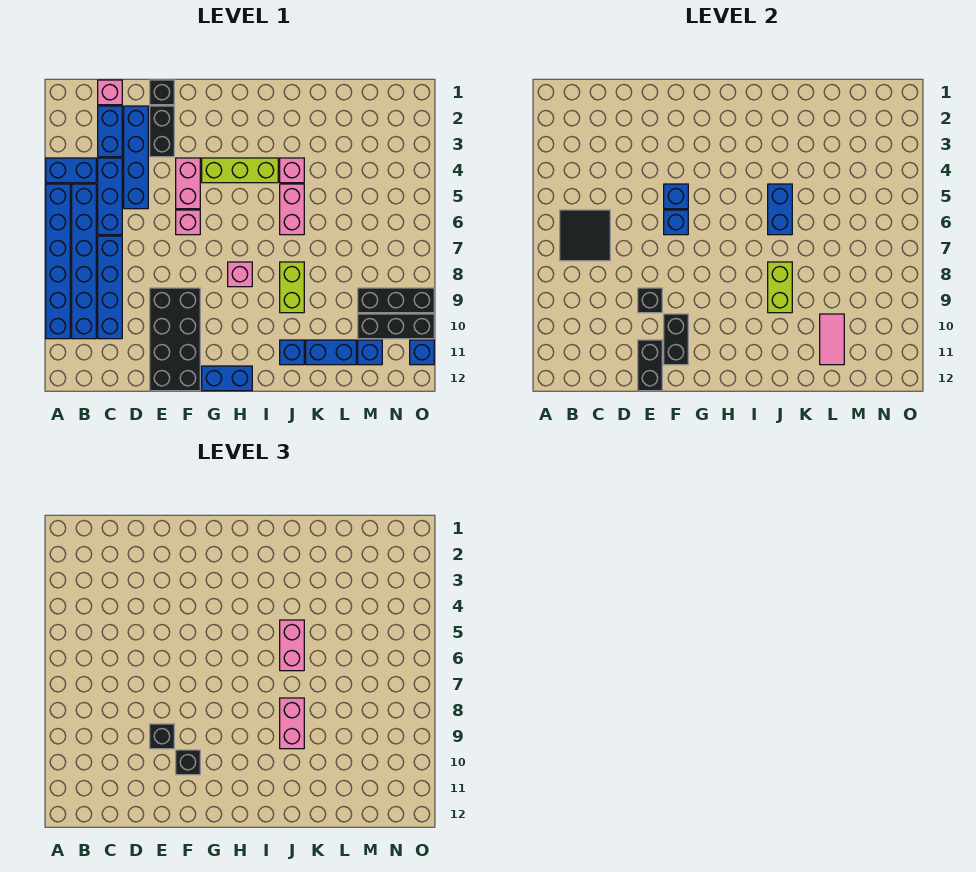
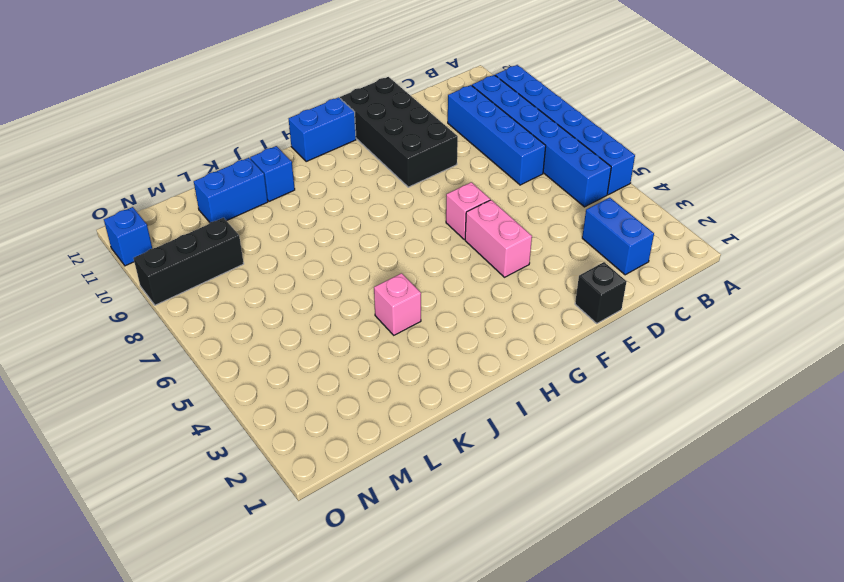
none -> blue 1x2 brick [46,158,96,183]
none -> pink 1x1 brick [98,80,122,105]
none -> blue 1x3 brick [98,158,122,235]
none -> blue 1x4 brick [124,106,148,209]

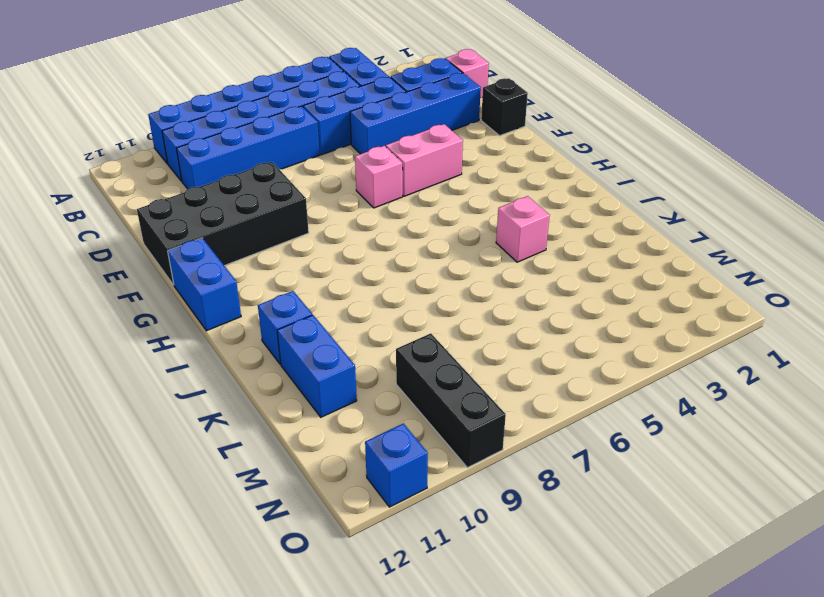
none -> black 1x2 brick [150,106,174,157]
none -> lime 1x3 brick [202,158,278,183]
none -> pink 1x1 brick [228,262,252,287]
none -> pink 1x2 brick [280,184,304,235]

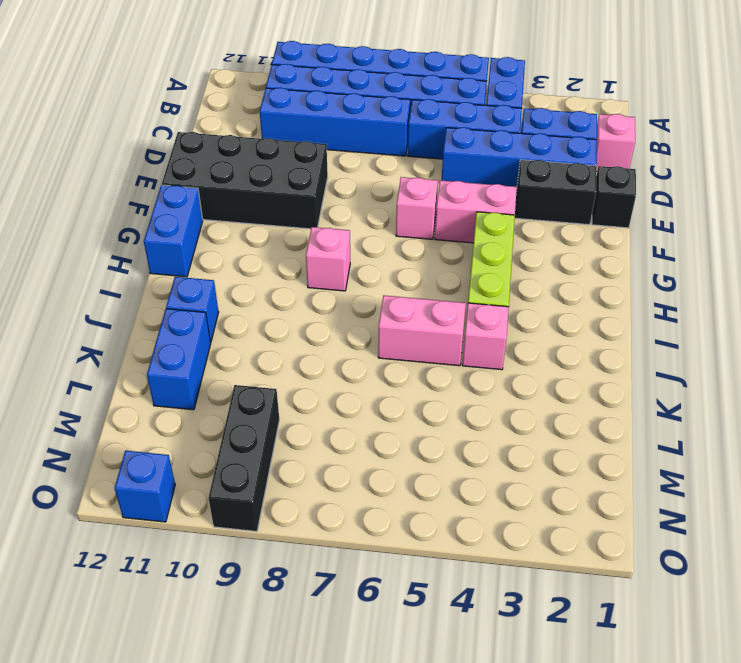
none -> lime 1x2 brick [280,262,304,313]
none -> black 1x3 brick [358,314,434,339]
none -> blue 1x1 brick [358,340,382,365]
none -> black 2x2 tile [560,210,610,261]

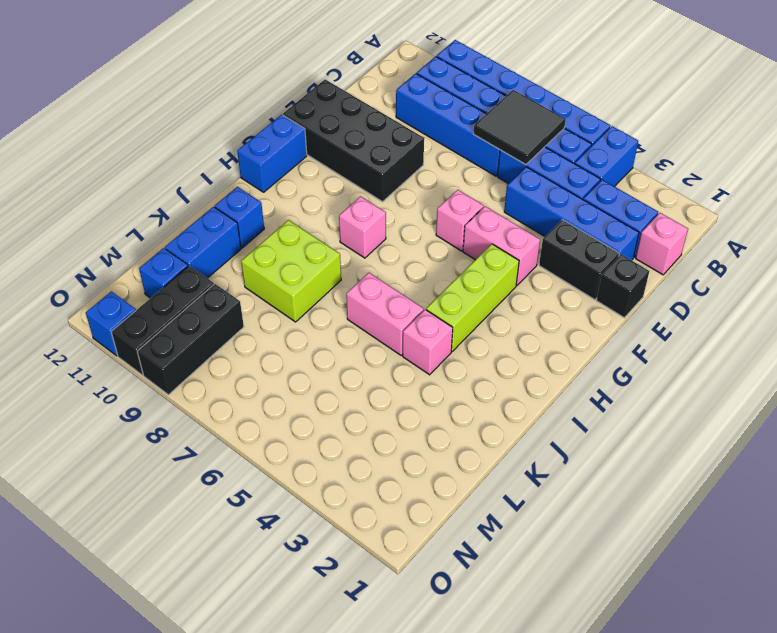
lime 2x2 brick [241,220,341,322] -> lime 1x2 brick [280,262,304,313]
none -> black 1x1 brick [638,288,662,313]
none -> black 1x2 brick [638,340,662,391]
none -> blue 1x1 brick [664,184,688,209]
none -> blue 1x1 brick [664,210,688,235]

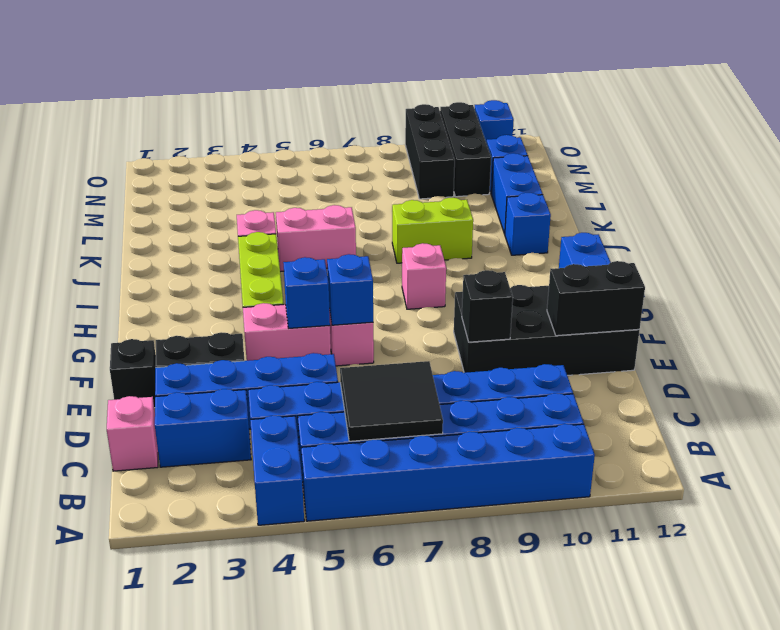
none -> black 1x2 brick [664,314,688,365]
none -> blue 1x2 brick [768,184,792,235]
none -> lime 1x2 brick [768,262,792,313]
none -> pink 1x2 tile [820,314,844,365]

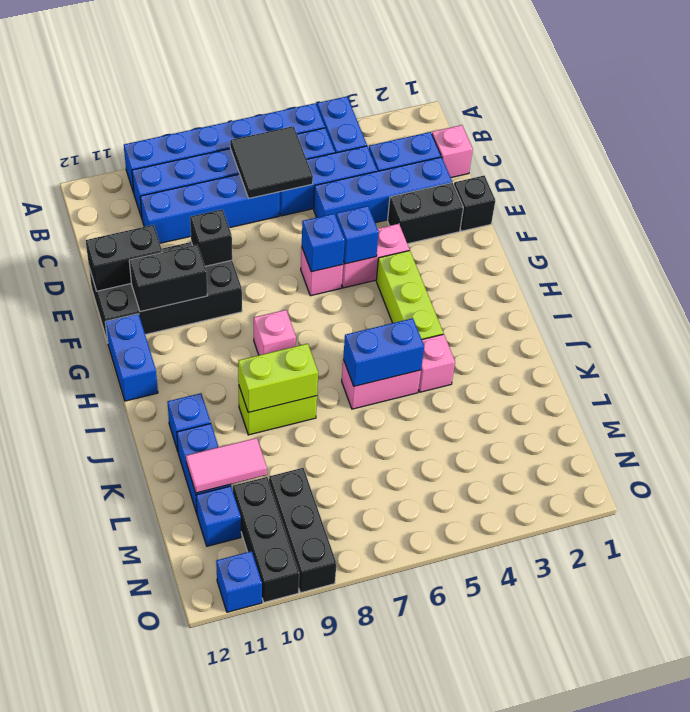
none -> black 1x1 brick [150,724,174,749]
none -> black 1x1 brick [176,750,200,775]
none -> pink 1x2 brick [280,620,304,671]
none -> pink 1x2 brick [280,698,304,749]

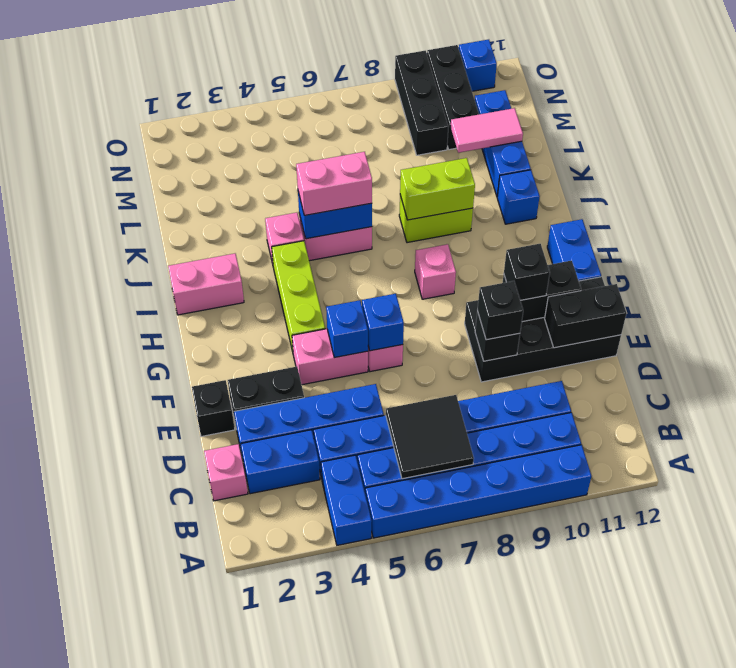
pink 1x2 brick [168,254,244,315] -> pink 1x2 brick moved to [280,698,304,749]

